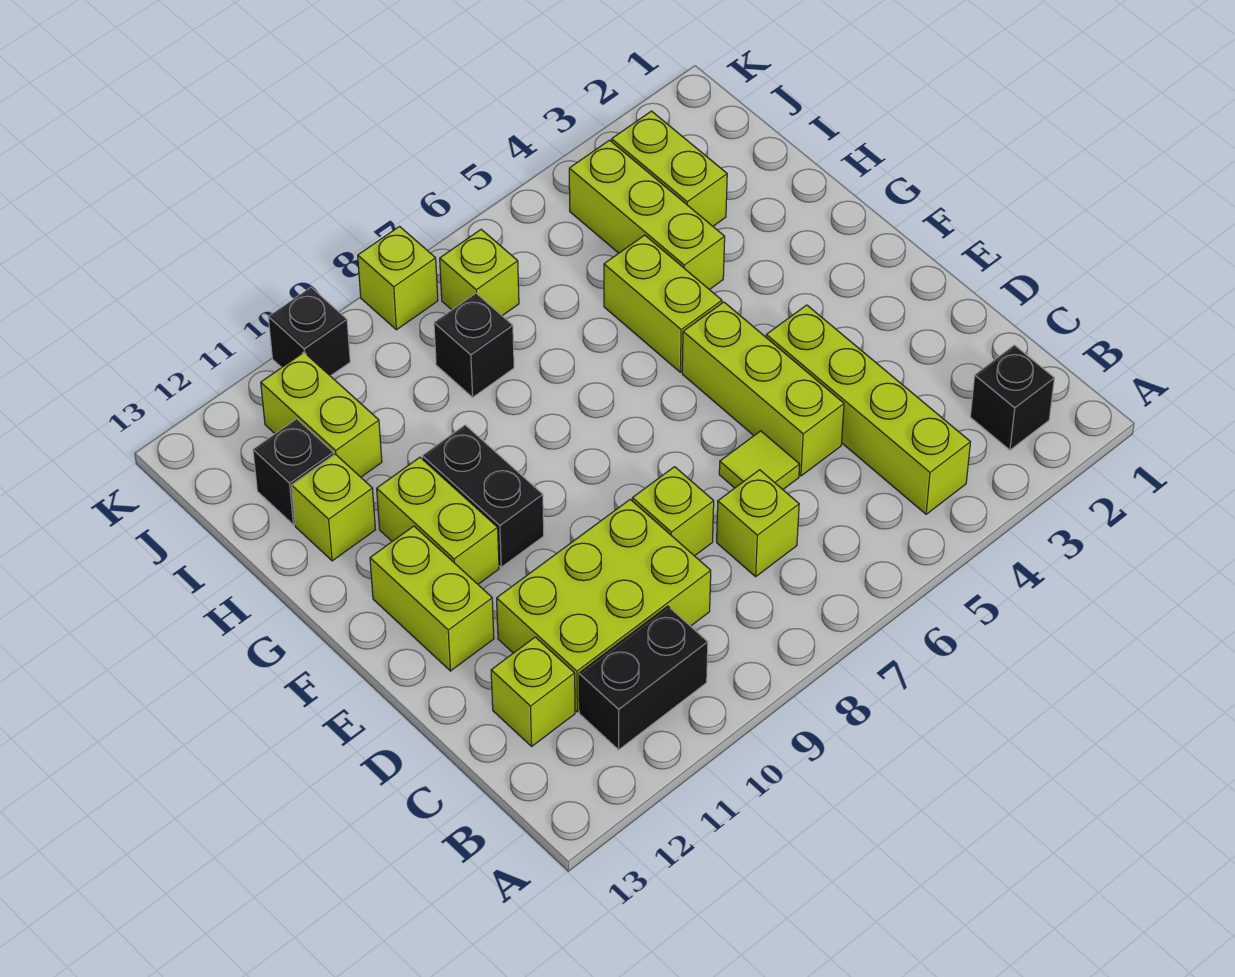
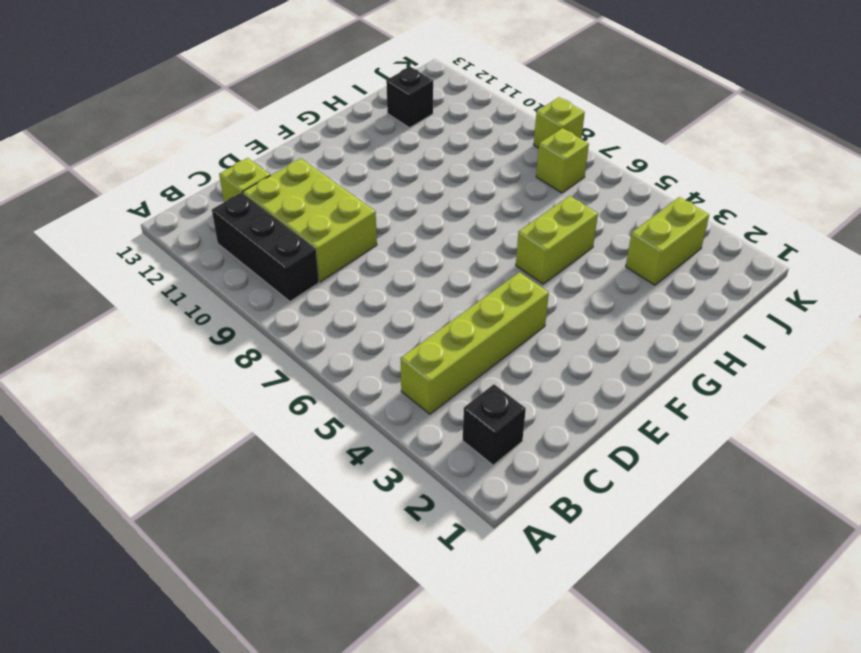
black 1x3 brick [212,193,319,301] -> black 1x2 brick [579,606,708,750]
none -> lime 1x1 brick [717,470,799,577]
none -> lime 1x3 brick [682,302,844,476]
none -> lime 1x1 tile [719,431,800,489]

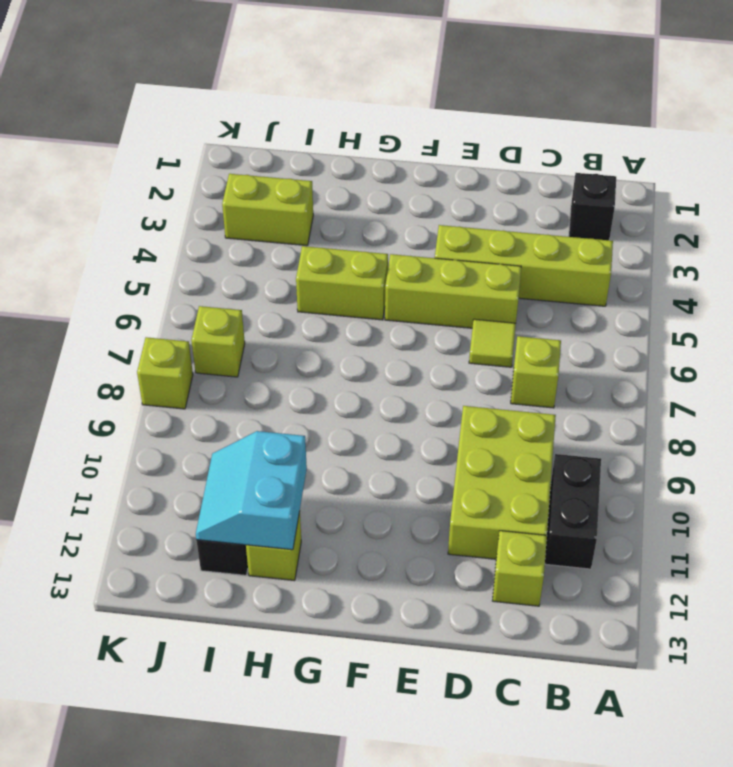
cyan 2x2 slope [196,431,307,550] -> none
none -> lime 1x1 brick [632,467,714,556]
none -> lime 1x2 brick [370,526,494,671]
none -> black 1x2 brick [422,425,544,567]

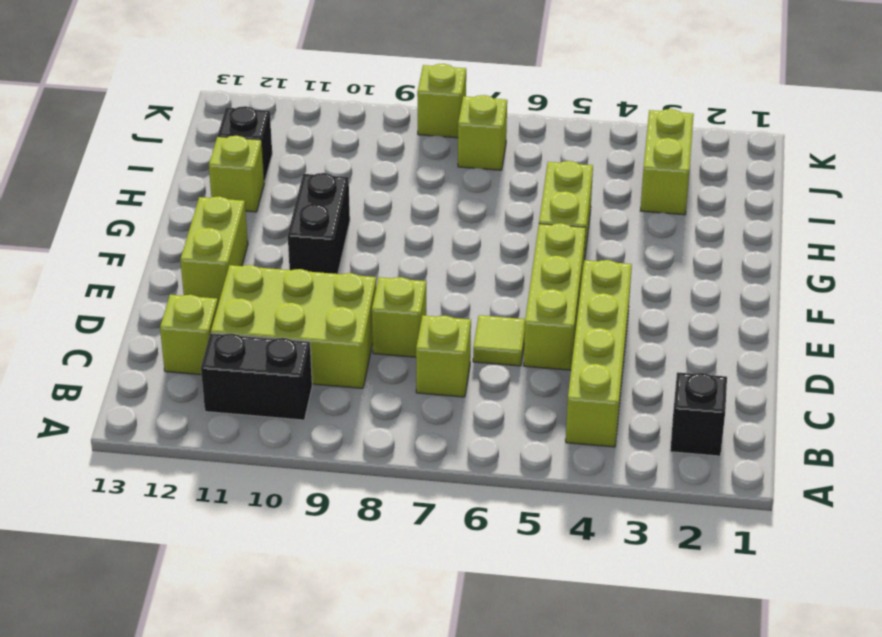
none -> lime 1x2 brick [377,457,499,584]
none -> lime 1x3 brick [569,140,725,290]
none -> black 1x1 brick [434,293,514,397]

